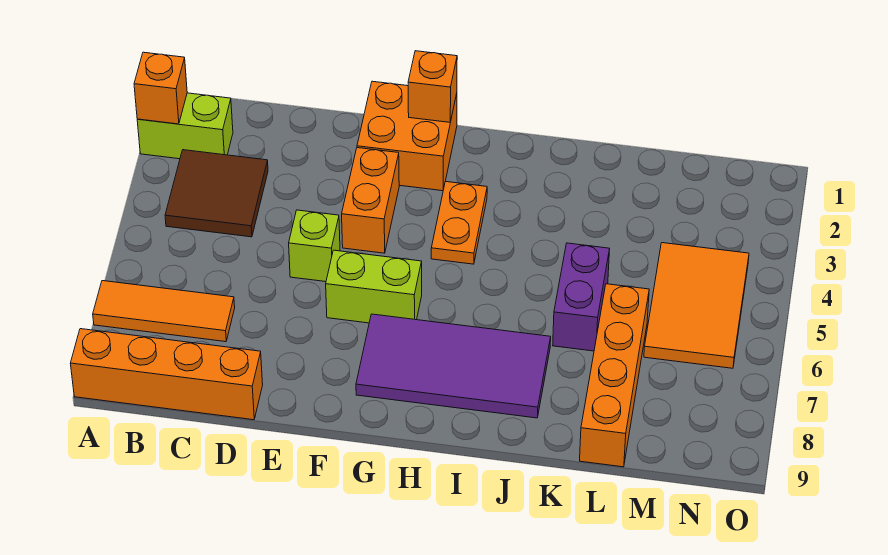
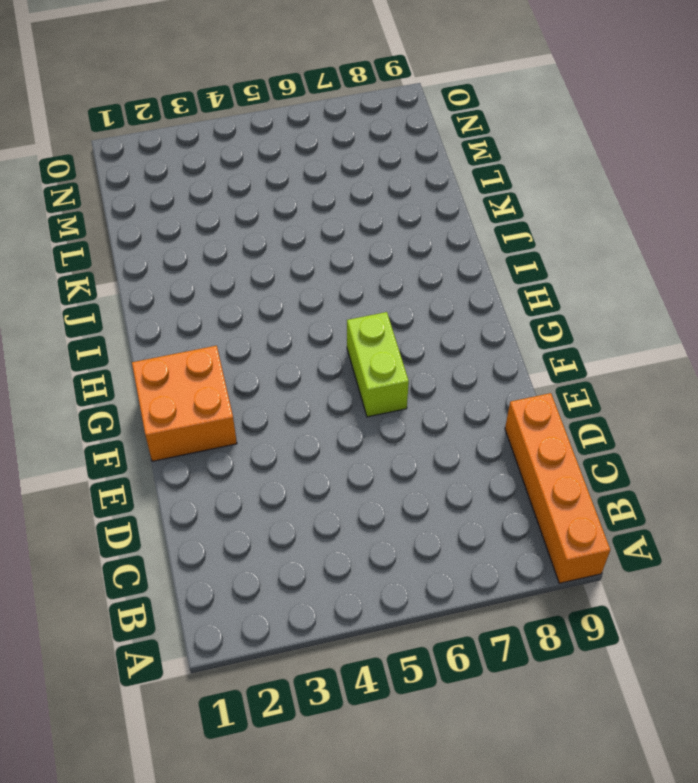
none -> lime 1x2 brick [137,93,233,159]
none -> orange 1x3 tile [93,281,235,342]
none -> brown 2x2 tile [165,150,268,237]

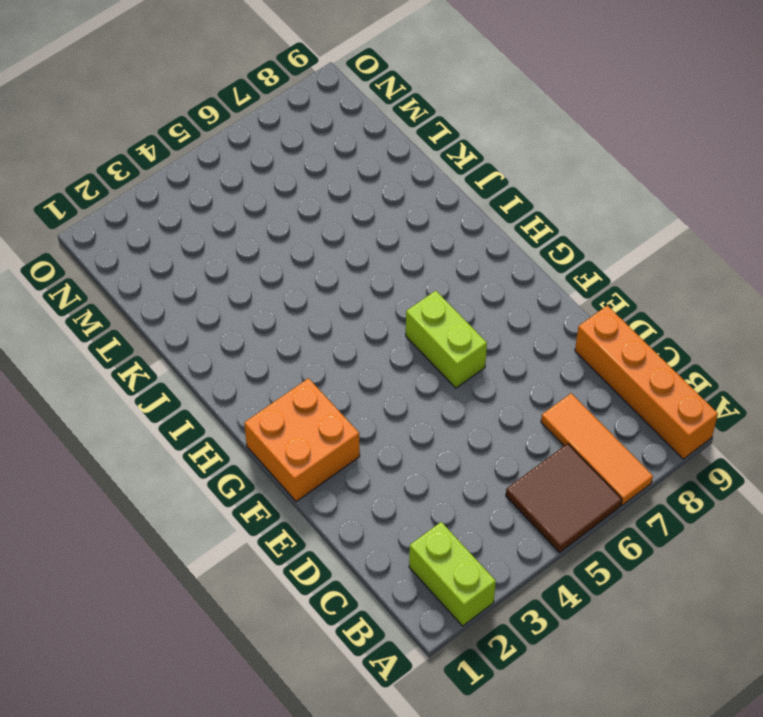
brown 2x2 tile [506,444,622,553] -> brown 2x2 tile moved to [165,150,268,237]
none -> lime 1x1 brick [289,210,340,282]
none -> orange 1x2 brick [342,148,399,253]
none -> purple 2x4 tile [356,314,551,418]

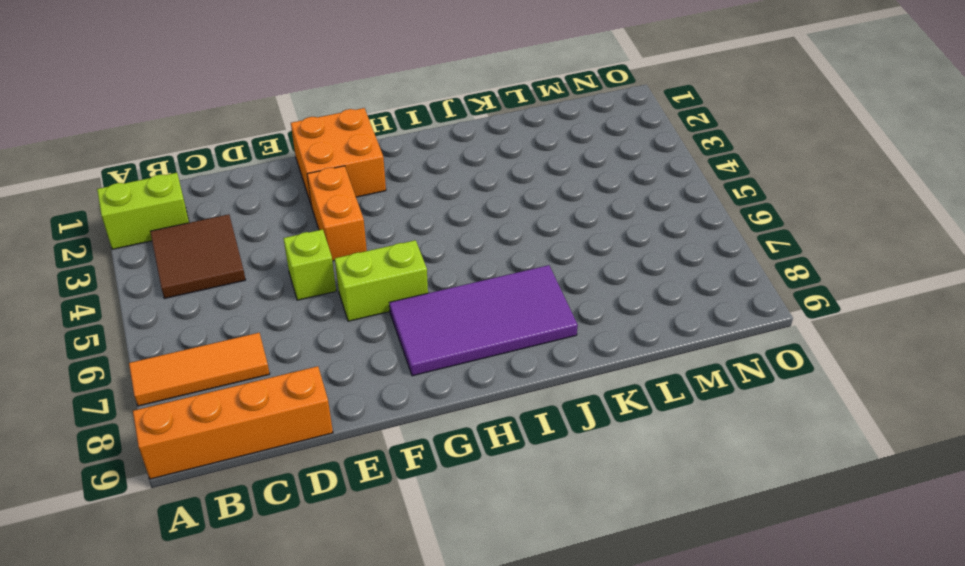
none -> orange 1x2 plate [431,181,487,264]
none -> purple 1x2 brick [553,243,610,351]
none -> orange 1x4 brick [580,284,649,467]

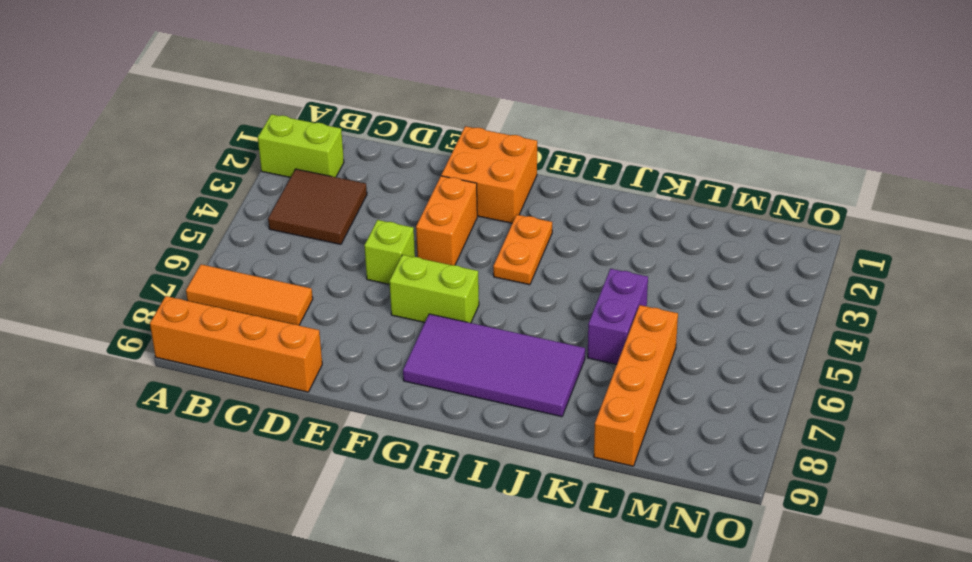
none -> orange 2x3 tile [644,243,749,368]
none -> orange 1x1 brick [134,52,187,124]
none -> orange 1x1 brick [408,51,457,122]

